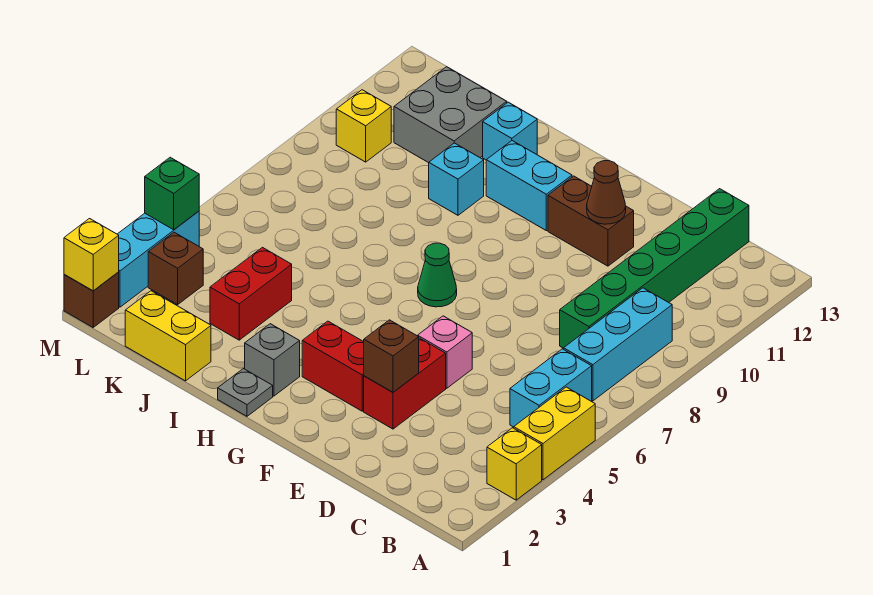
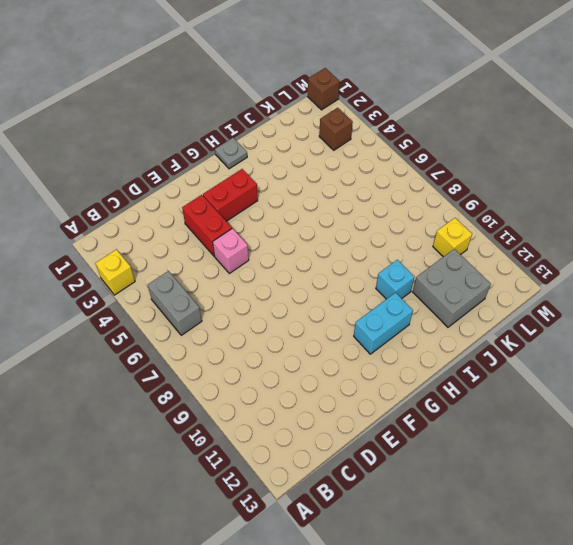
grey 1x2 brick [148,271,202,335] -> cyan 1x2 brick [510,349,592,427]
none -> yellow 1x2 brick [514,387,595,480]
none -> cyan 1x3 brick [564,288,672,401]
none -> green 1x6 brick [560,189,749,348]

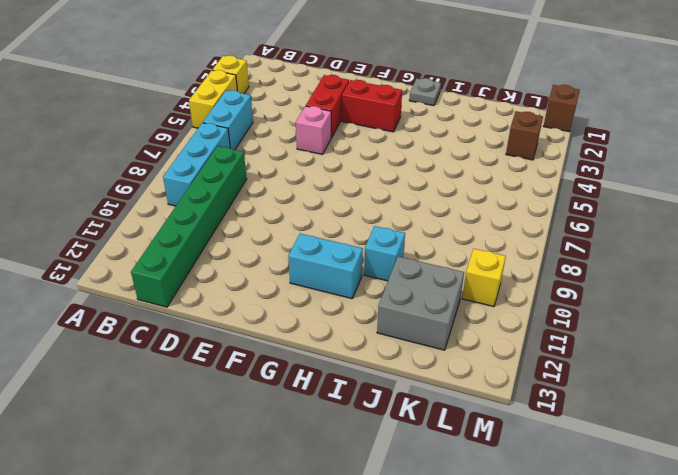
none -> brown 1x2 brick [548,176,634,266]
none -> green 1x1 cone [418,243,457,307]
none -> grey 1x1 brick [245,324,300,396]

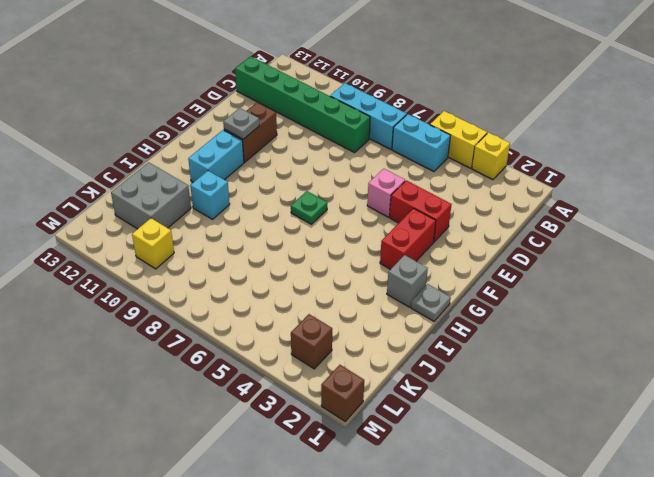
grey 1x1 plate [223,108,259,139] -> none
green 1x1 plate [291,191,327,224] -> green 1x1 cone [418,243,457,307]
none -> cyan 1x1 brick [483,102,537,160]
none -> yellow 1x2 brick [125,291,211,381]
none -> red 1x2 brick [210,247,292,340]

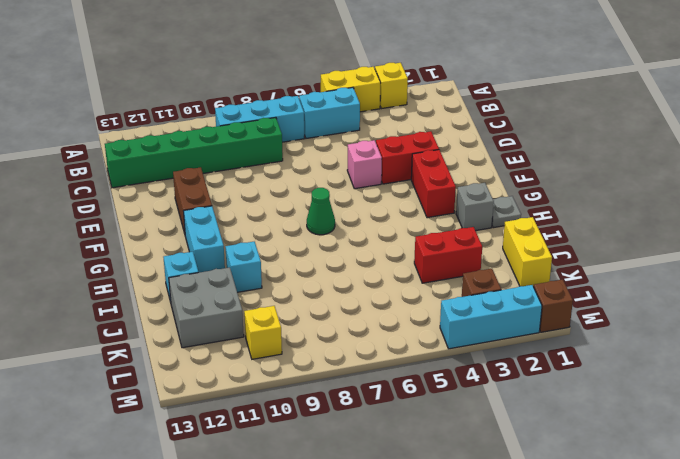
none -> brown 1x1 brick [364,320,419,392]
none -> brown 1x1 cone [587,161,626,224]
none -> yellow 1x1 brick [64,219,119,291]

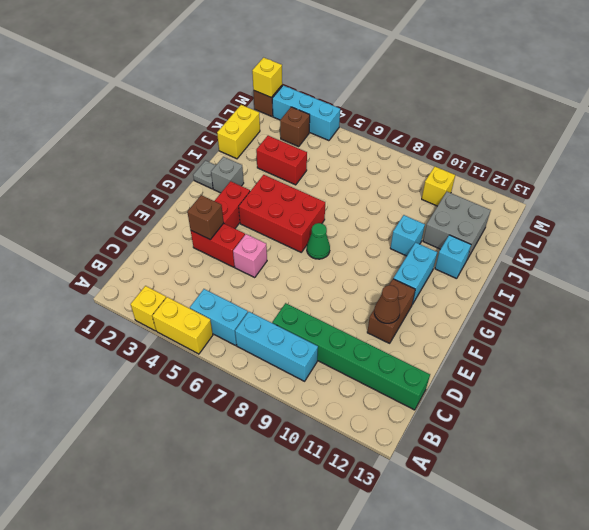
red 2x3 brick [239,175,325,252] -> none
none -> green 1x1 brick [145,157,199,230]

